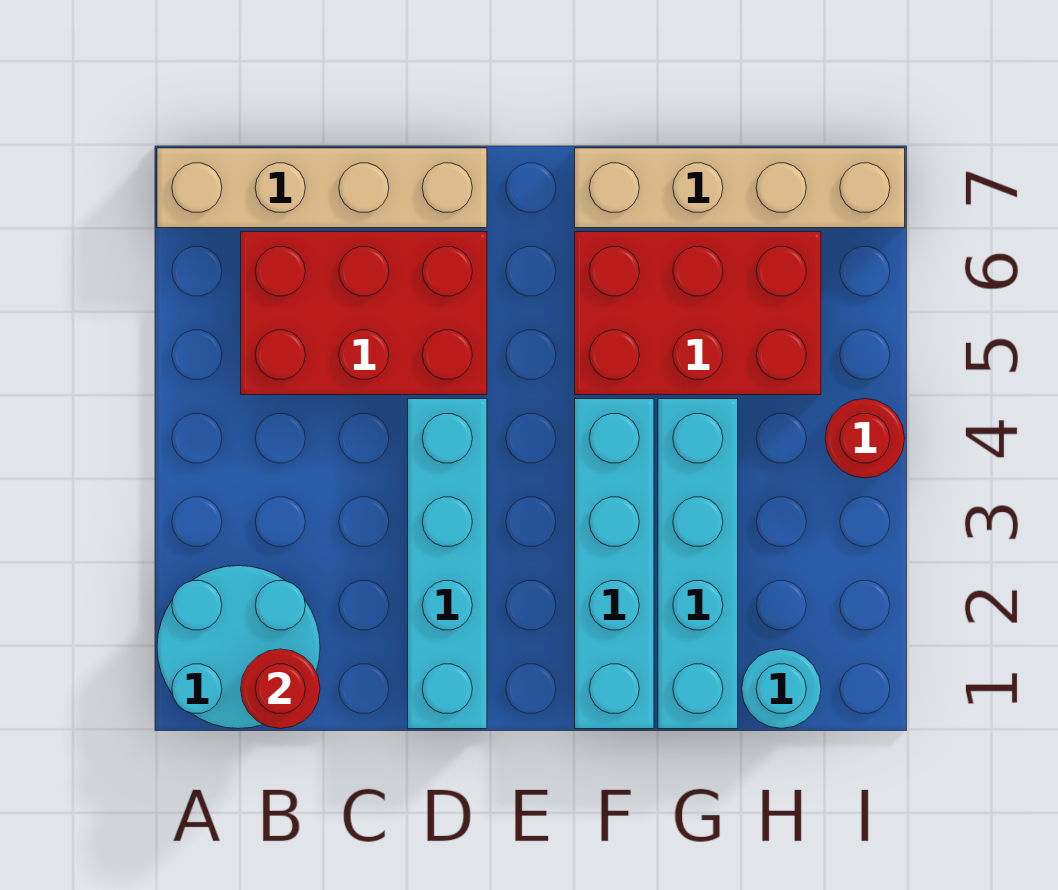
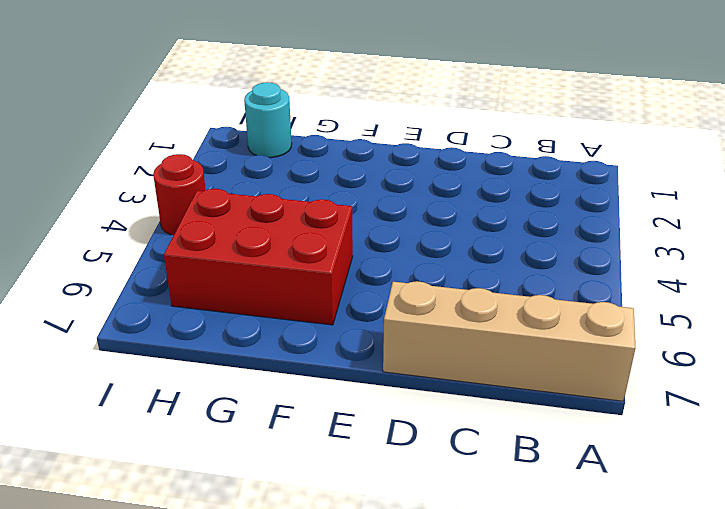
none -> cyan 2x2 round brick [157,566,320,729]
none -> red 2x3 brick [241,232,487,395]

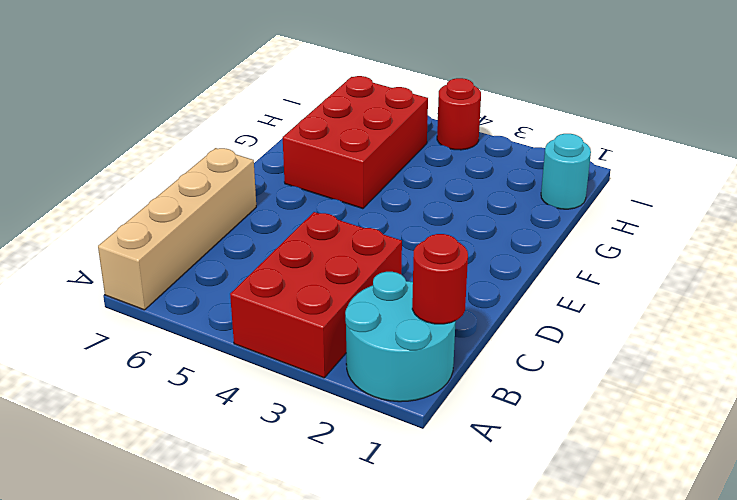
red 2x3 brick [230,212,402,378] -> red 2x3 brick moved to [241,232,487,395]
none -> cyan 1x4 brick [408,399,487,729]
none -> cyan 1x4 brick [575,399,654,729]

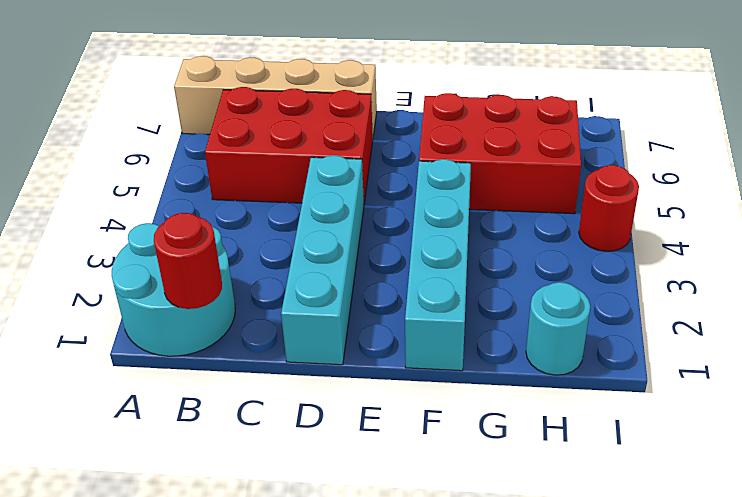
none -> tan 1x4 brick [575,148,905,228]
none -> cyan 1x4 brick [658,399,738,729]

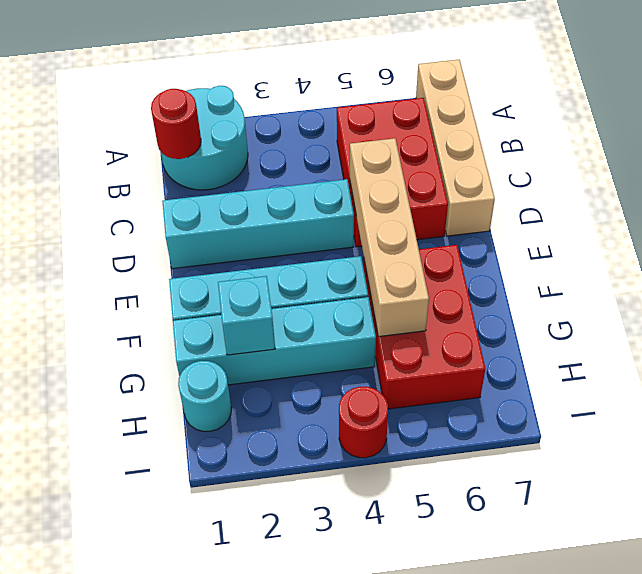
tan 1x4 brick [350,138,429,337] -> tan 1x4 brick moved to [575,148,905,228]
cyan 1x1 brick [218,276,275,355] -> none

